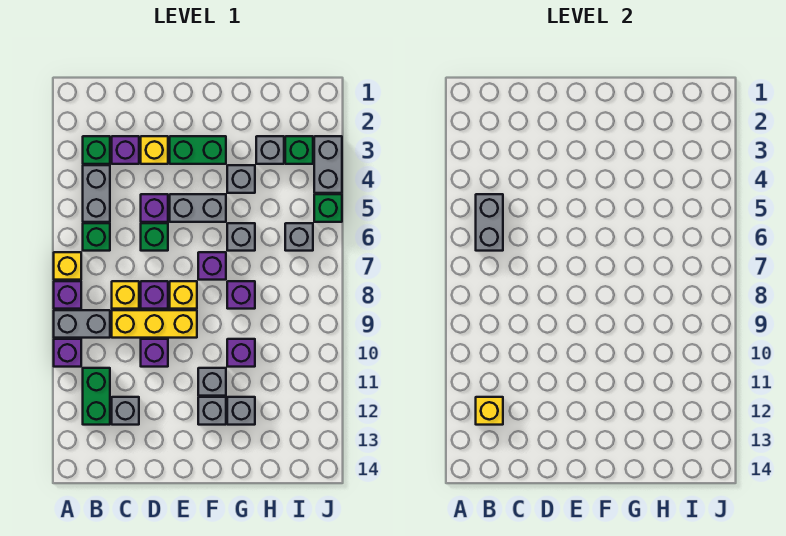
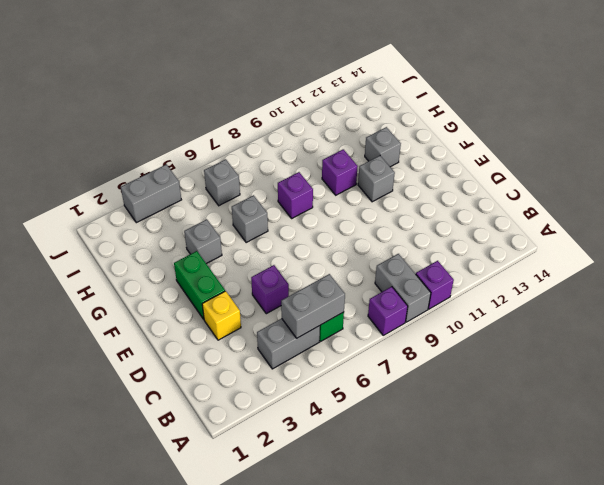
none -> yellow 1x1 brick [54,252,81,280]
none -> green 1x1 brick [83,136,110,164]
none -> green 1x2 brick [83,368,110,425]
none -> purple 1x1 brick [112,136,139,164]

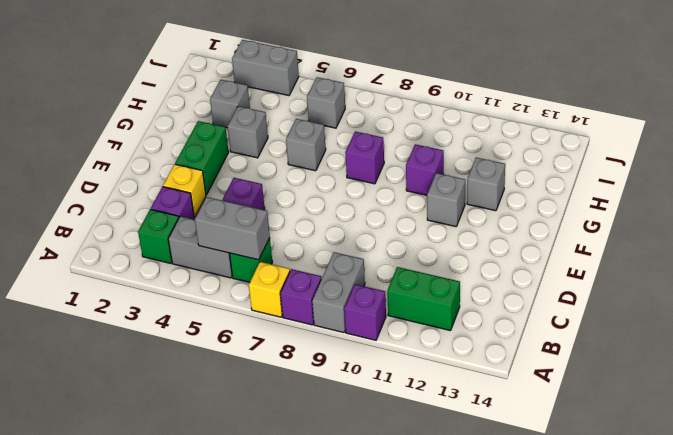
none -> yellow 1x1 brick [112,281,139,309]
none -> yellow 1x3 brick [112,310,197,338]
none -> grey 1x1 brick [112,397,139,425]
none -> green 1x1 brick [141,223,168,251]

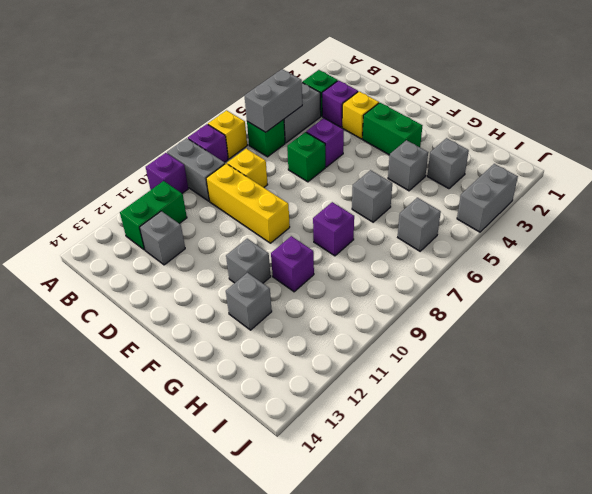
none -> purple 1x1 brick [141,281,168,309]
none -> purple 1x1 brick [141,339,168,367]
none -> grey 1x2 brick [170,194,226,222]
none -> yellow 1x1 brick [170,281,197,309]

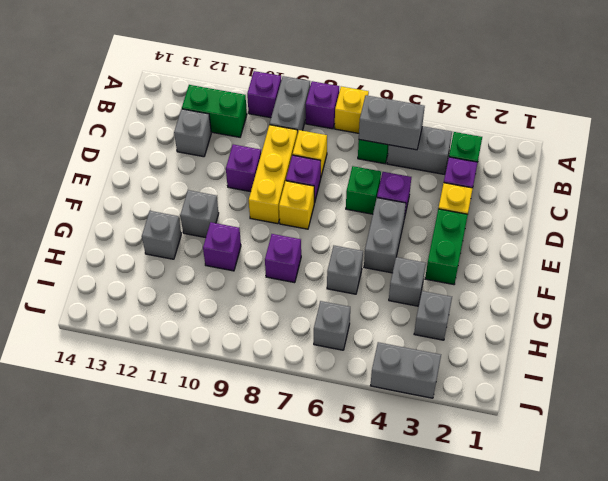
none -> purple 1x1 brick [198,252,226,280]
none -> grey 1x1 brick [198,397,226,425]
none -> green 1x1 brick [285,136,313,164]
none -> green 1x1 brick [314,194,342,222]

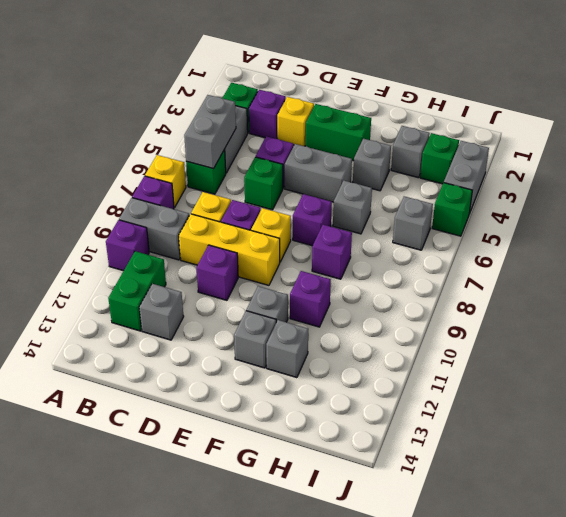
none -> yellow 1x1 brick [476,397,503,425]

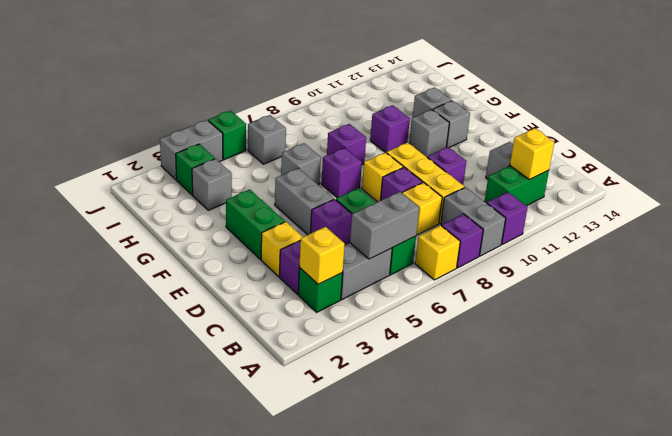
yellow 1x1 brick [299,227,345,284] -> none
none -> grey 1x1 brick [227,165,255,193]

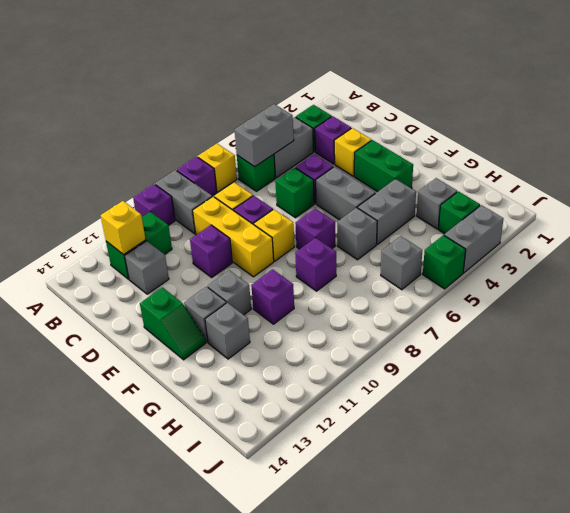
green 1x2 slope [140,287,206,360] -> none
grey 1x2 brick [357,179,416,244] -> grey 1x1 brick [227,165,255,193]

